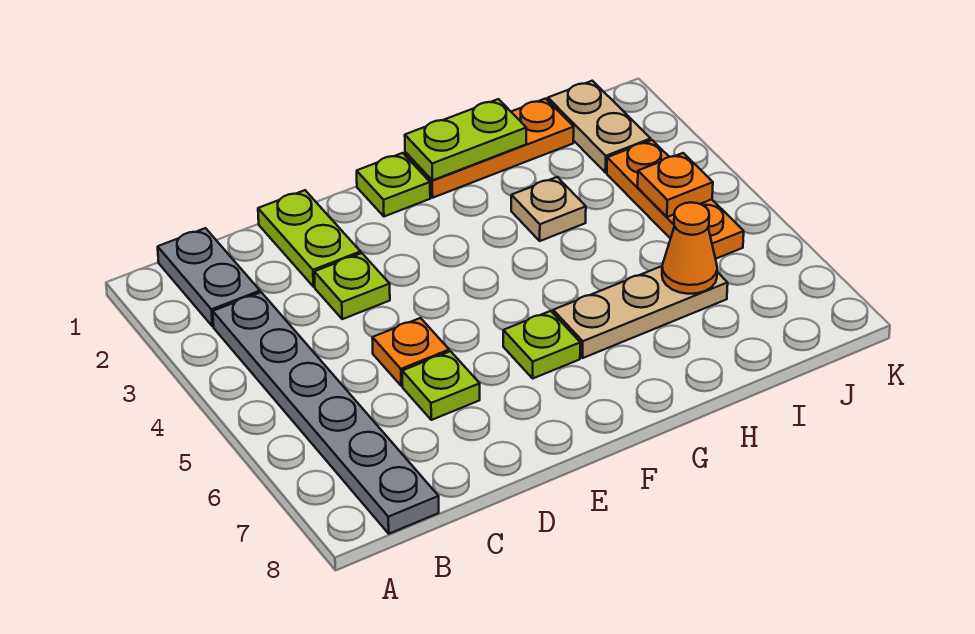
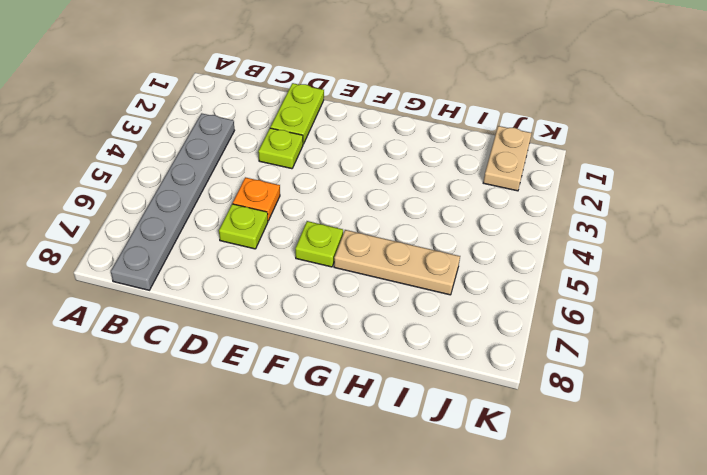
none -> grey 1x2 plate [158,228,260,326]
none -> lime 1x1 plate [357,153,430,217]
none -> orange 1x3 plate [405,99,574,198]

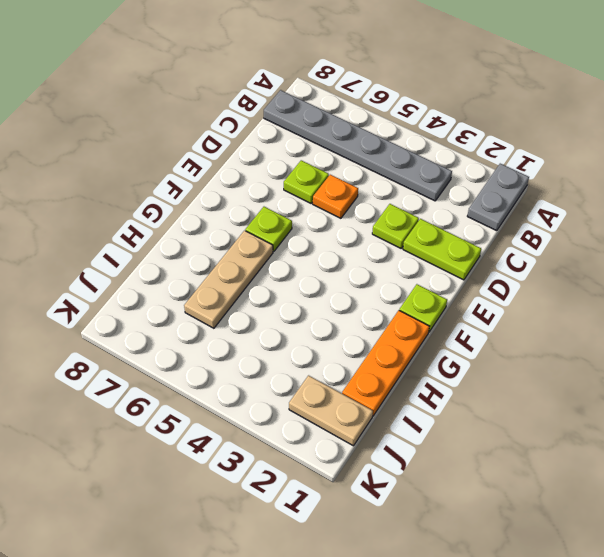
grey 1x2 plate [467,164,529,231] -> grey 1x2 plate turned to [158,228,260,326]
none -> tan 1x1 plate [511,177,586,241]
none -> orange 1x3 plate [607,140,744,259]
none -> lime 1x2 plate [405,99,526,180]

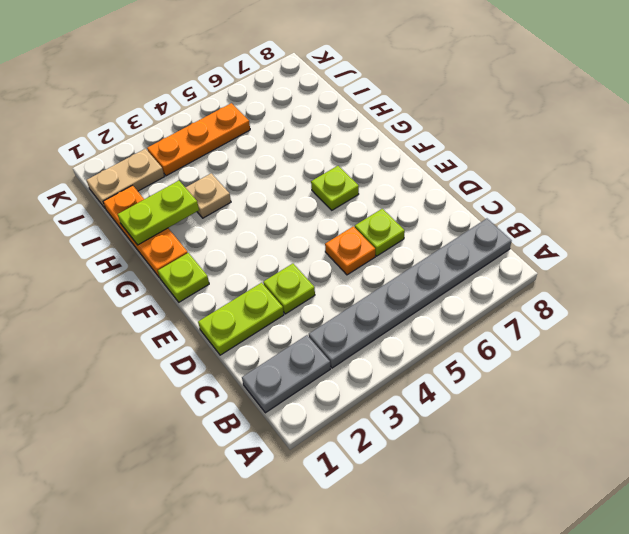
lime 1x2 plate [118,181,199,245] -> lime 1x2 plate turned to [405,99,526,180]
none -> tan 1x3 plate [553,266,728,358]
none -> orange 1x1 cone [662,202,717,294]
none -> orange 1x1 plate [638,153,713,217]

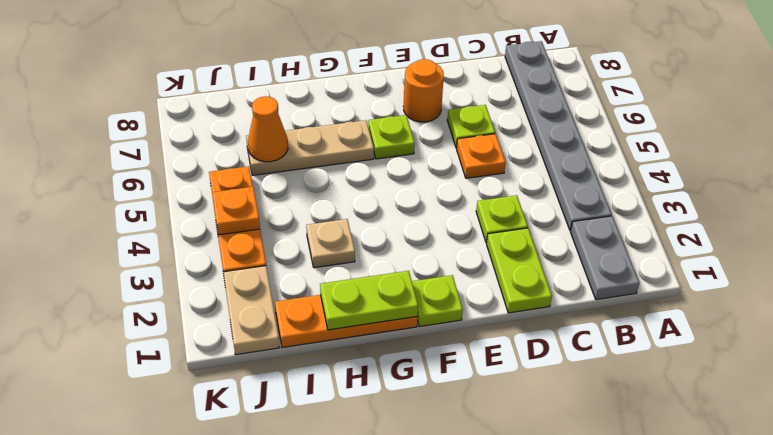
orange 1x1 round brick [404,59,444,122] -> none

